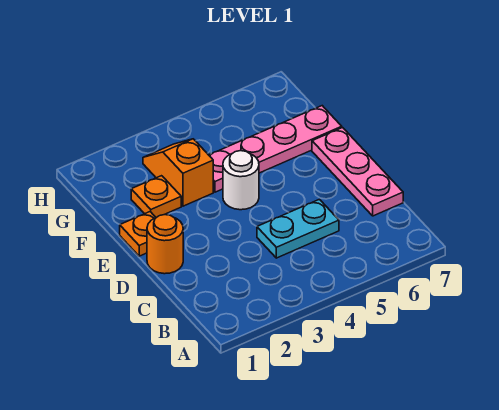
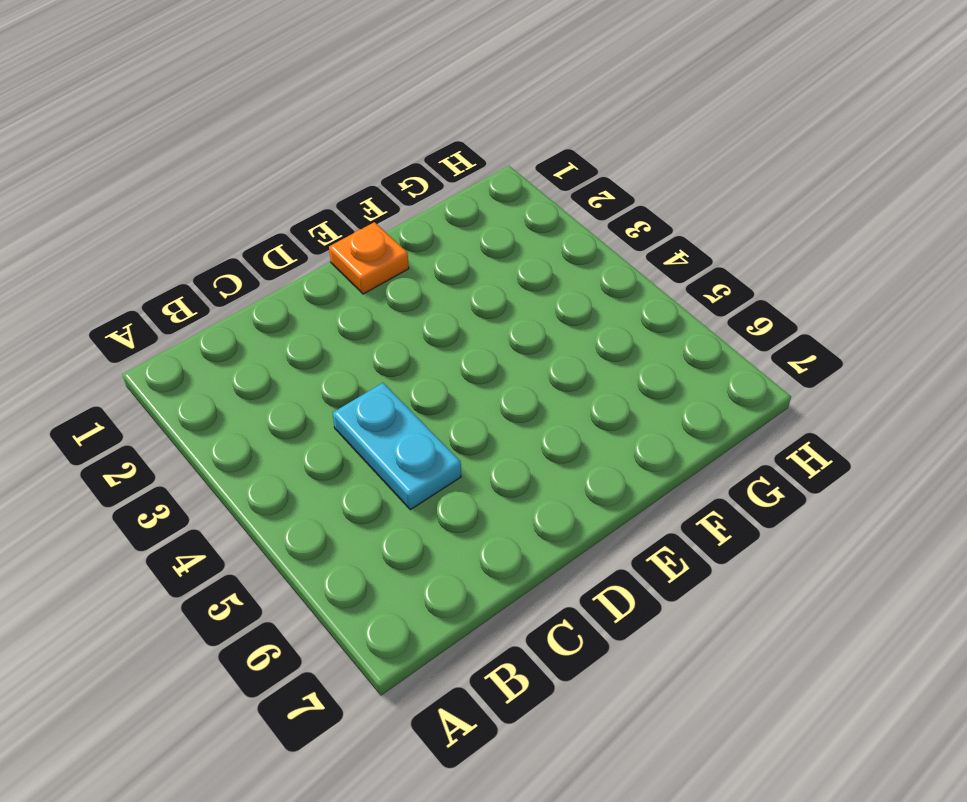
none -> pink 1x3 plate [312,128,403,216]
none -> orange 1x1 round brick [147,215,183,274]

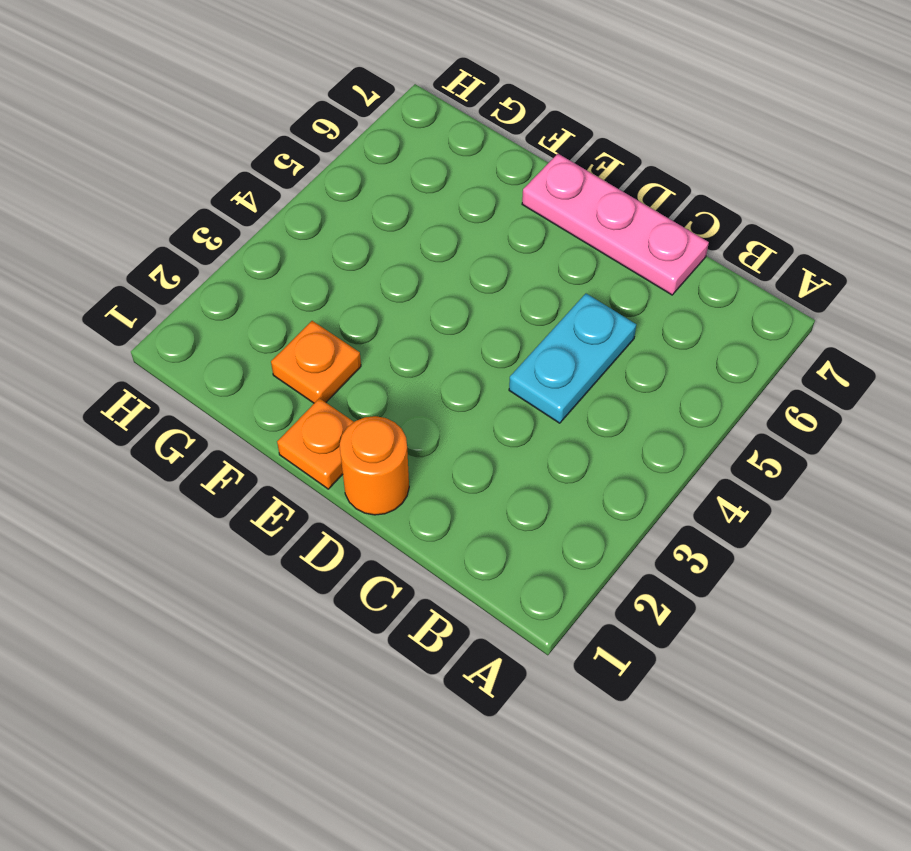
none -> white 1x1 round brick [223,151,259,210]
none -> orange 1x2 slope [143,139,213,206]

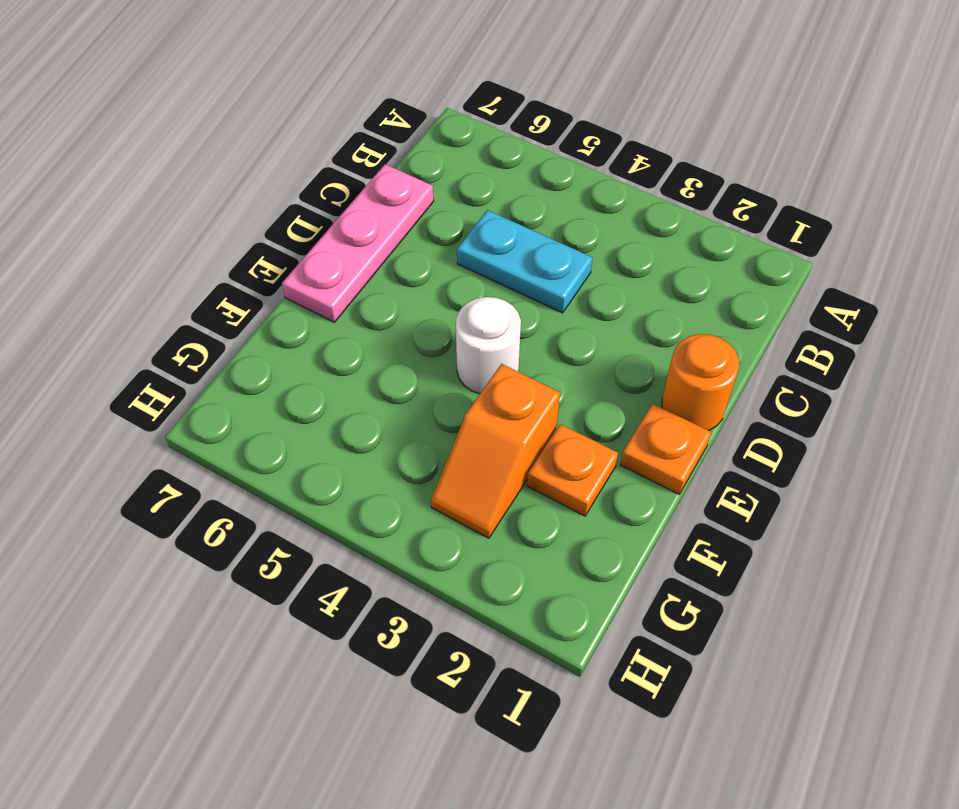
none -> pink 1x4 plate [209,106,342,192]

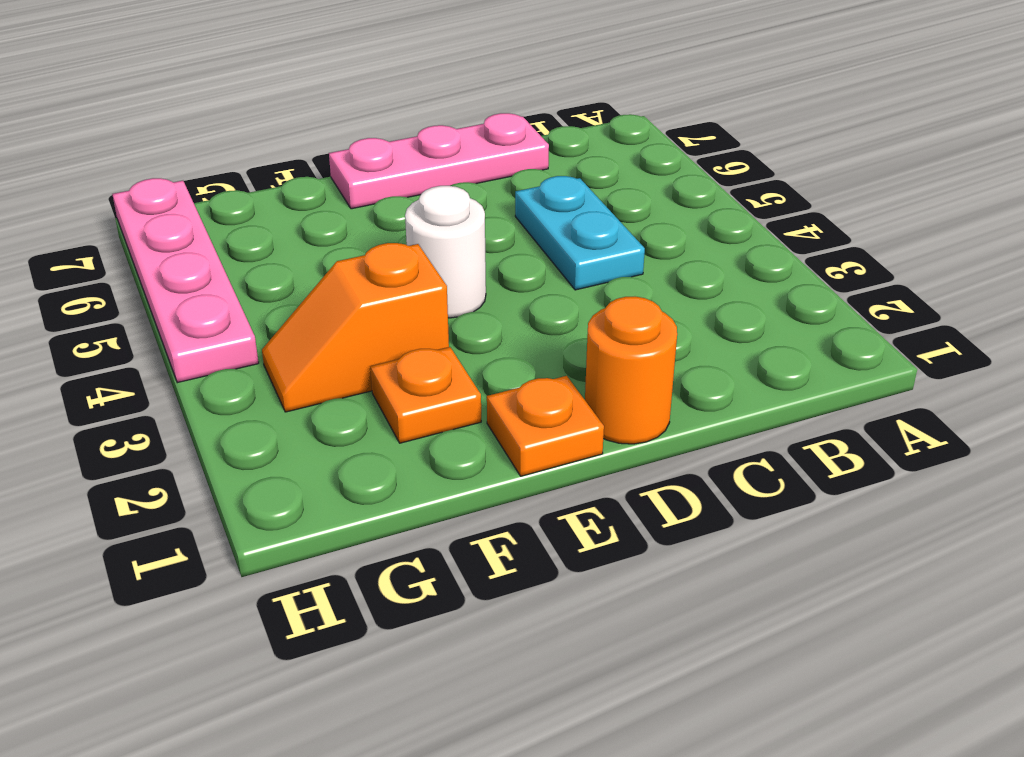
pink 1x4 plate [112,178,259,383] -> pink 1x4 plate moved to [209,106,342,192]

